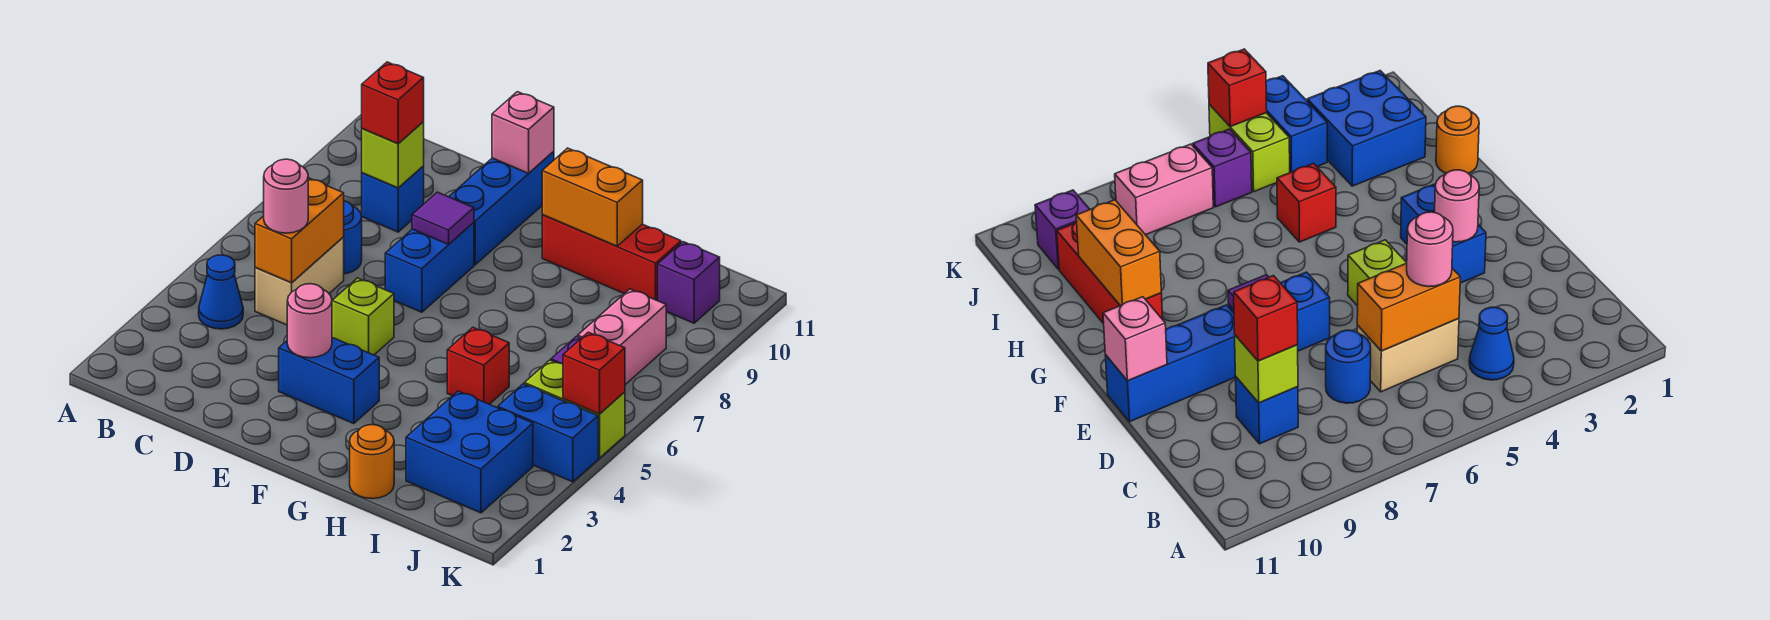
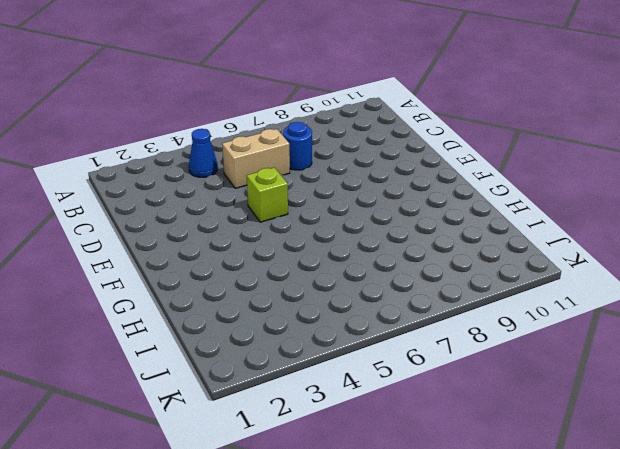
none -> blue 1x1 brick [362,166,424,232]
none -> blue 1x2 brick [279,337,379,424]
none -> blue 1x2 brick [385,222,474,312]

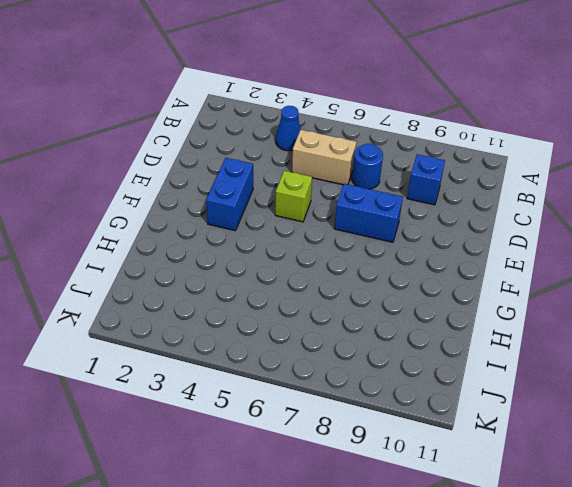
none -> blue 1x3 brick [449,151,554,265]
none -> red 1x3 brick [542,215,681,301]
none -> orange 1x1 round brick [350,425,394,499]

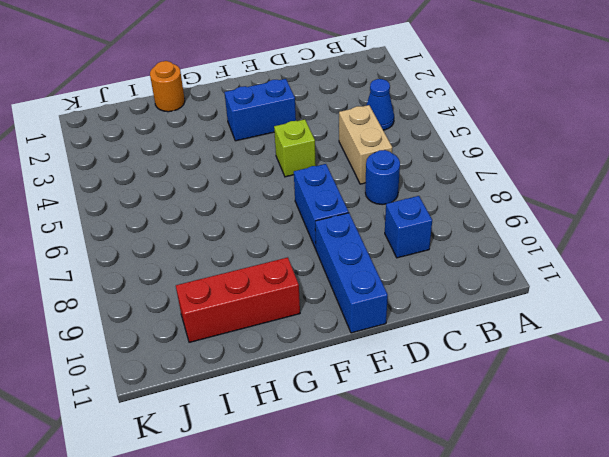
none -> red 1x1 brick [447,327,509,404]
none -> blue 2x2 brick [406,391,533,513]
none -> blue 1x2 brick [498,384,598,482]

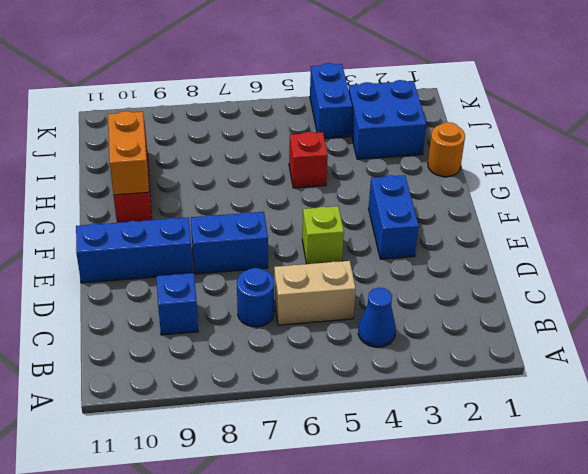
none -> lime 1x2 brick [524,360,625,458]
none -> purple 1x1 brick [1193,129,1252,207]
none -> pink 1x2 brick [578,289,666,385]

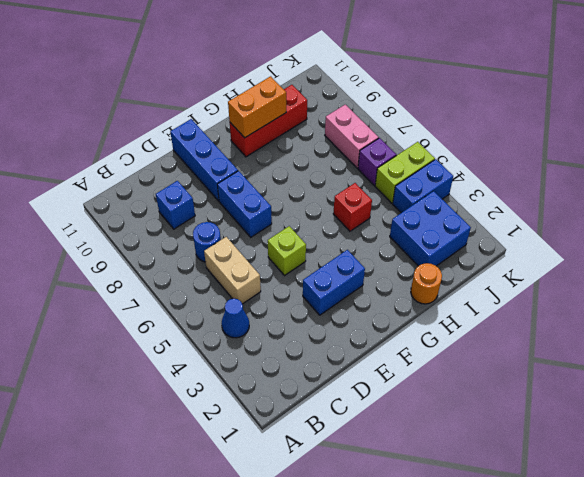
none -> purple 1x1 brick [658,242,720,323]
none -> orange 1x2 brick [255,178,344,283]
none -> lime 1x1 brick [362,122,424,188]

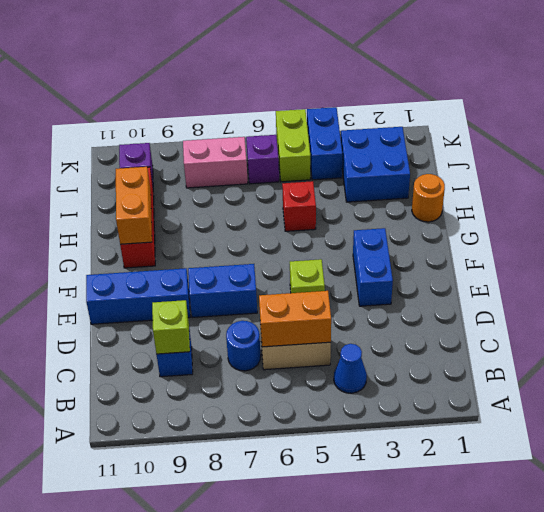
none -> pink 1x1 round brick [287,284,332,358]
none -> purple 1x1 tile [412,192,474,244]
none -> pink 1x1 brick [492,92,554,173]

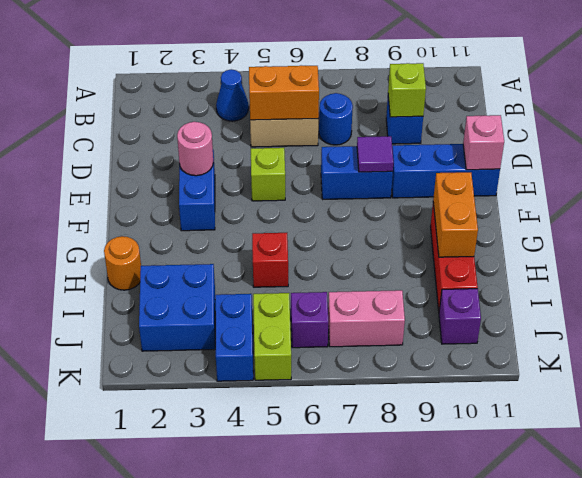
none -> red 1x1 brick [563,332,625,414]
none -> pink 1x1 round brick [264,159,308,233]
none -> red 1x1 brick [362,62,424,144]

